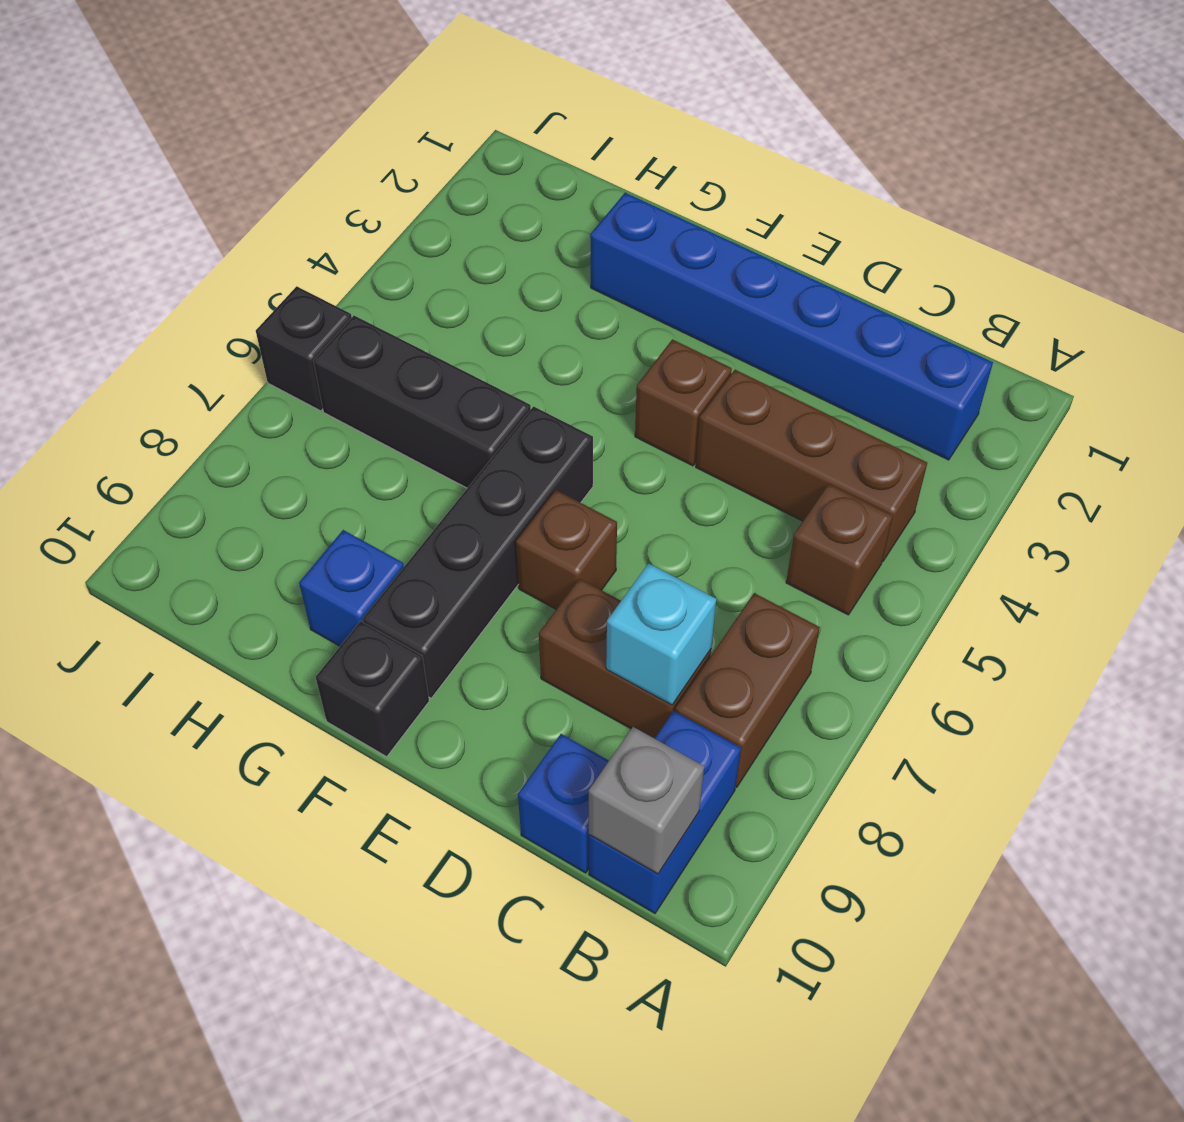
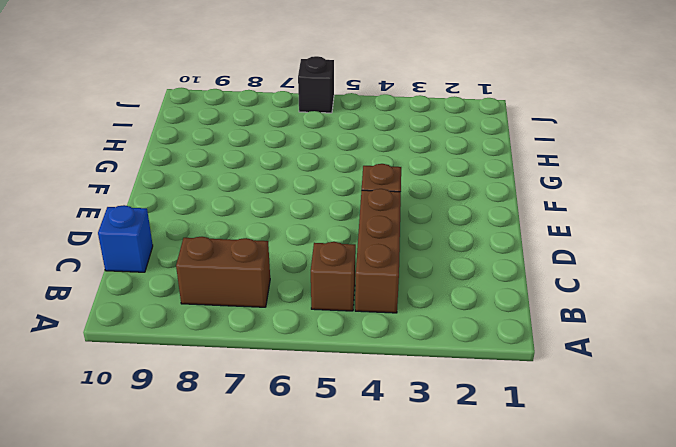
none -> blue 1x6 brick [590,193,993,460]
none -> blue 1x2 brick [589,711,741,913]
none -> brown 1x2 brick [539,579,711,738]

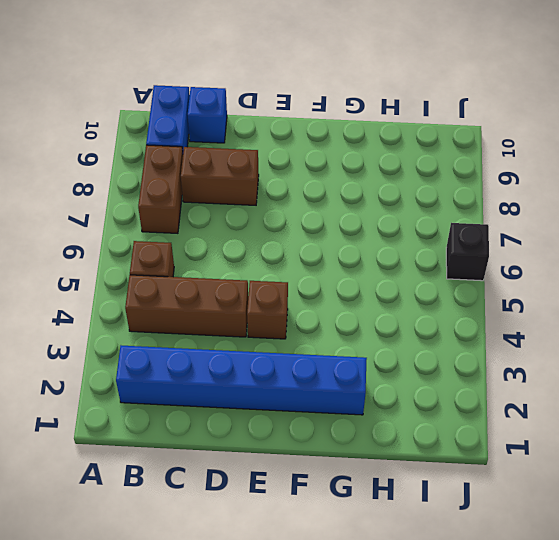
none -> brown 1x1 brick [516,490,617,609]
none -> black 1x4 brick [363,406,593,698]
none -> black 1x1 brick [316,621,429,757]

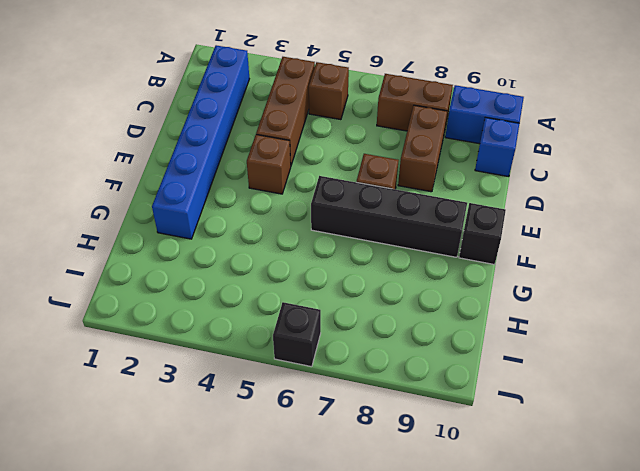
none -> black 1x3 brick [314,316,531,488]
none -> blue 1x1 brick [299,530,404,646]
none -> grey 1x1 brick [589,727,704,874]

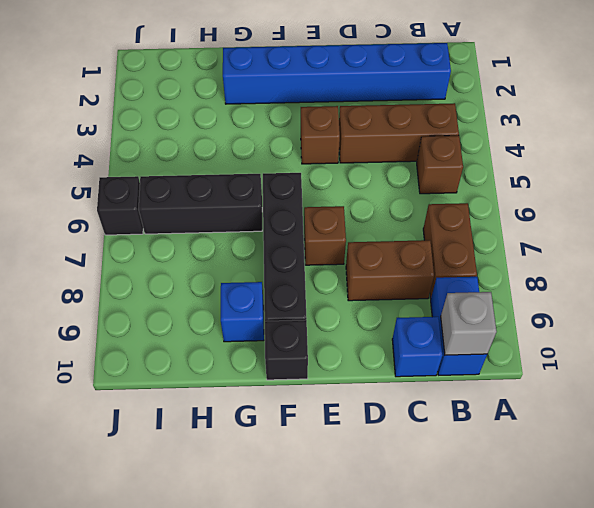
none -> cyan 1x1 brick [606,563,716,705]

